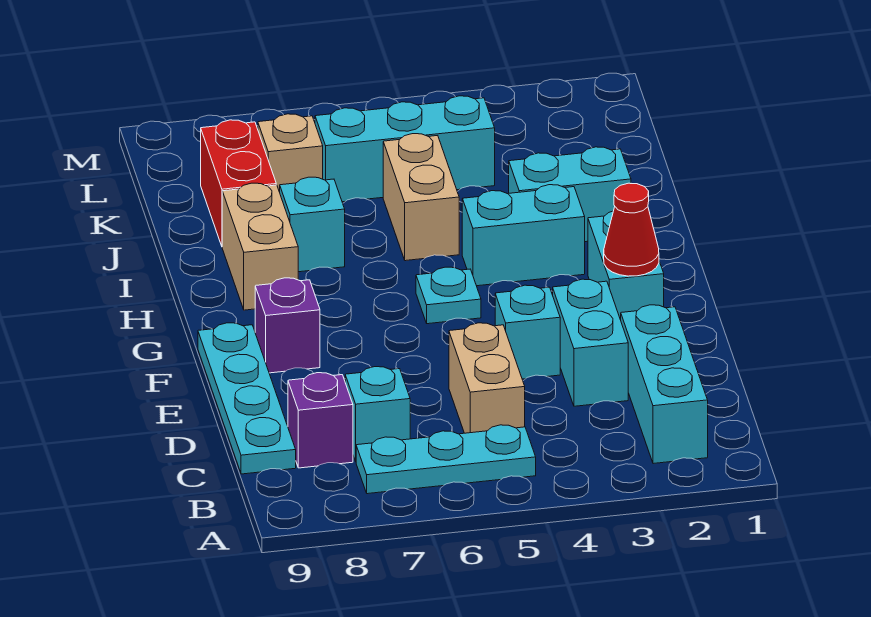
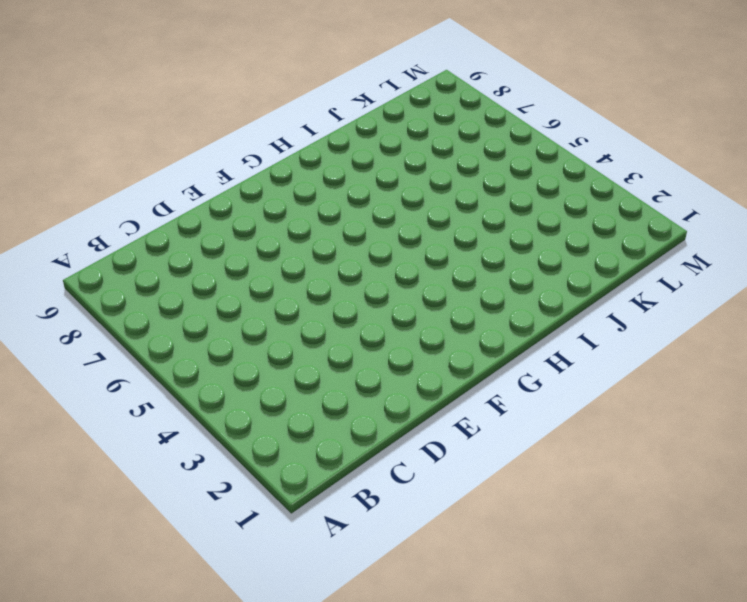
none -> cyan 1x3 brick [621,305,708,464]
none -> cyan 1x3 plate [356,425,536,494]
none -> tan 1x2 brick [449,323,525,433]

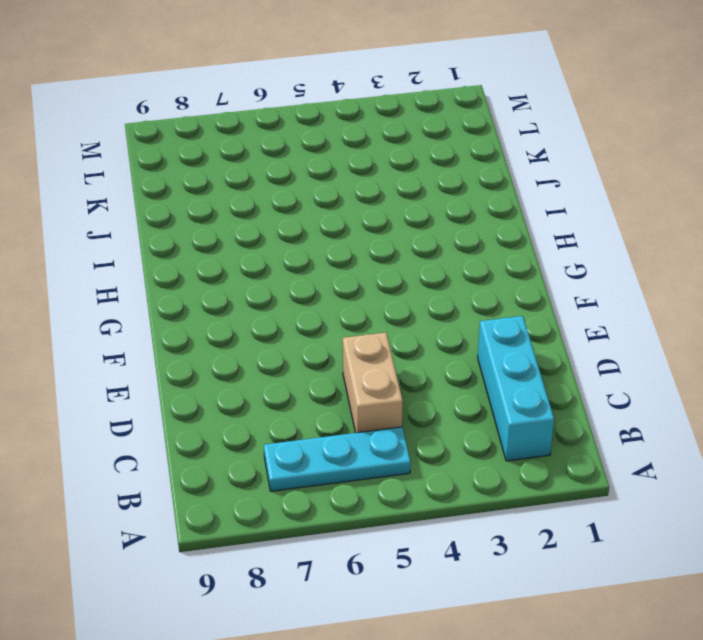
none -> cyan 1x1 brick [345,367,410,461]
none -> purple 1x1 brick [288,373,353,468]
none -> cyan 1x4 plate [198,323,296,474]

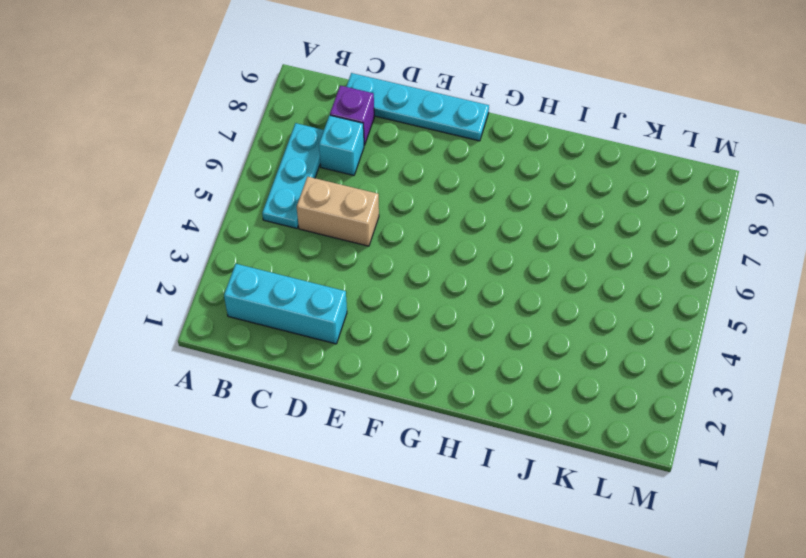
none -> cyan 1x2 brick [553,279,628,406]
none -> cyan 1x1 brick [495,285,560,379]
none -> cyan 1x2 brick [588,211,664,320]

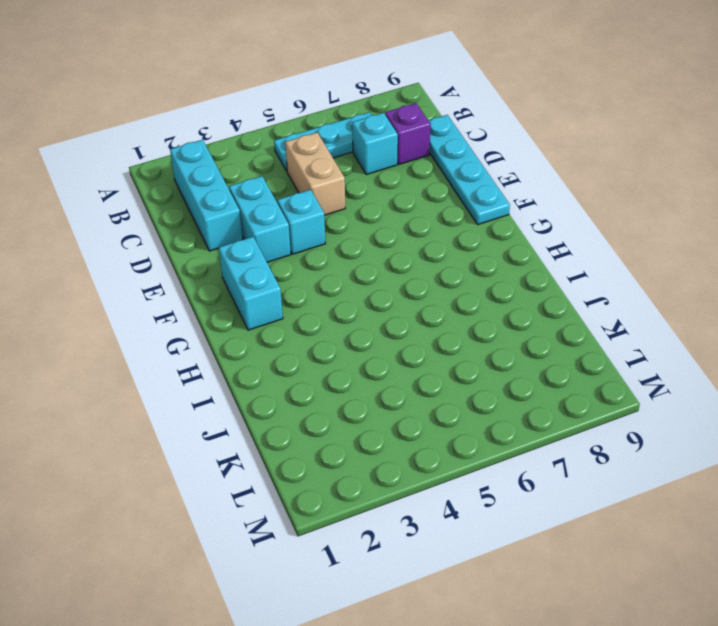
none -> purple 1x1 brick [255,278,320,373]
none -> cyan 1x1 plate [416,267,481,324]
none -> cyan 1x2 brick [462,185,585,286]

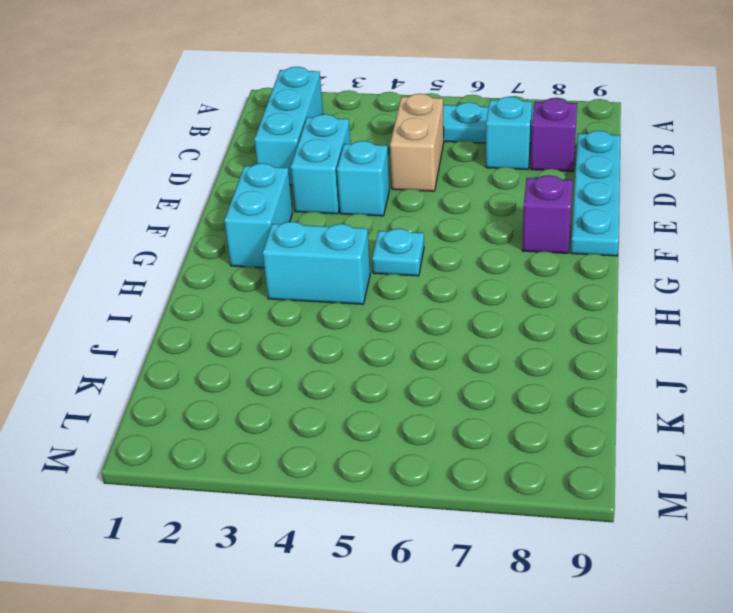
none -> tan 1x2 brick [222,183,298,310]
none -> cyan 1x2 brick [509,147,631,242]
none -> tan 1x2 brick [383,134,459,261]

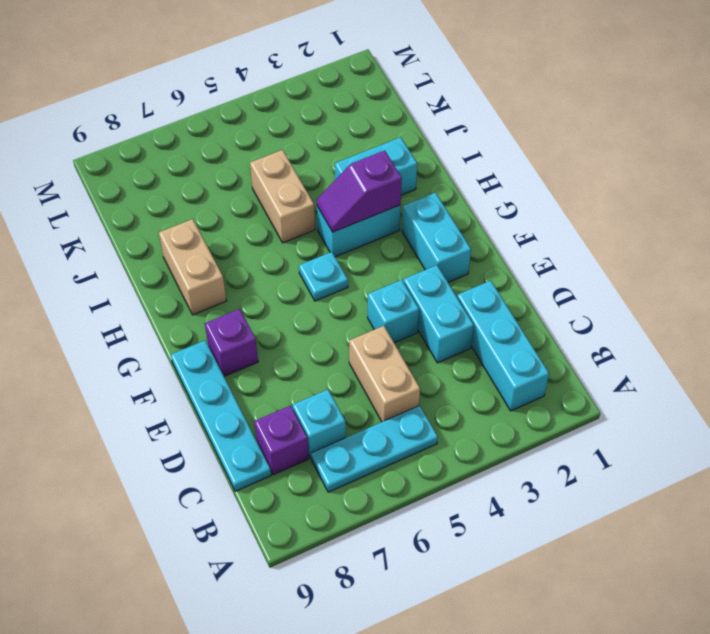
purple 1x2 slope [316,151,402,232] -> none
none -> cyan 1x1 brick [280,177,345,272]
none -> red 1x2 brick [201,120,276,246]
none -> cyan 1x3 brick [315,96,495,202]

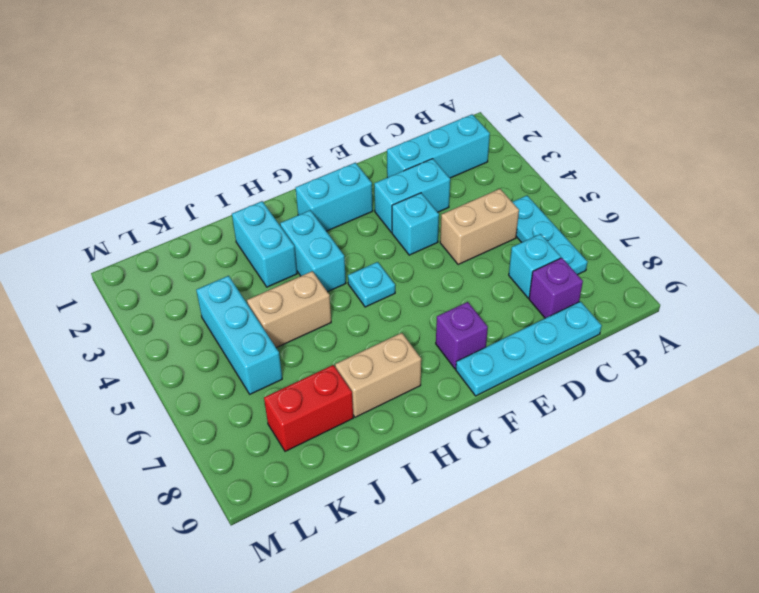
none -> cyan 1x1 brick [280,177,345,272]
none -> tan 1x1 brick [258,114,323,192]
none -> red 1x1 cone [604,183,659,276]

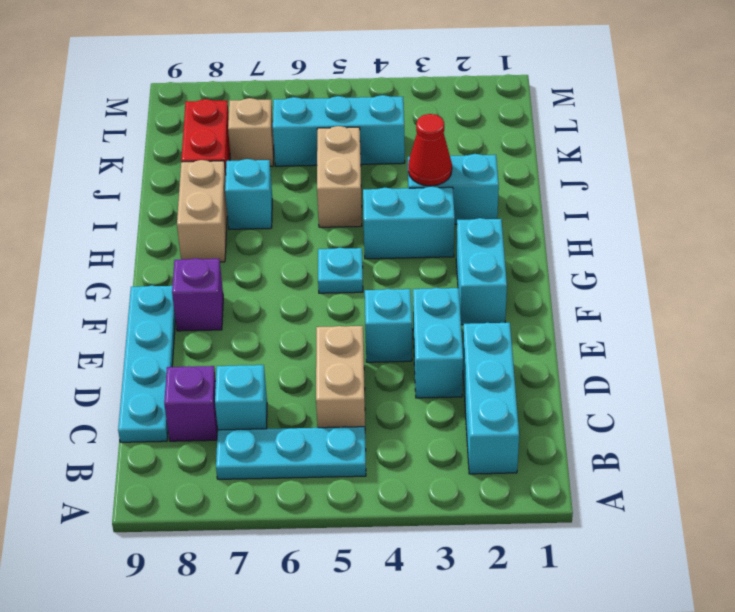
red 1x1 cone [408,114,452,186] -> red 1x1 cone moved to [604,183,659,276]

